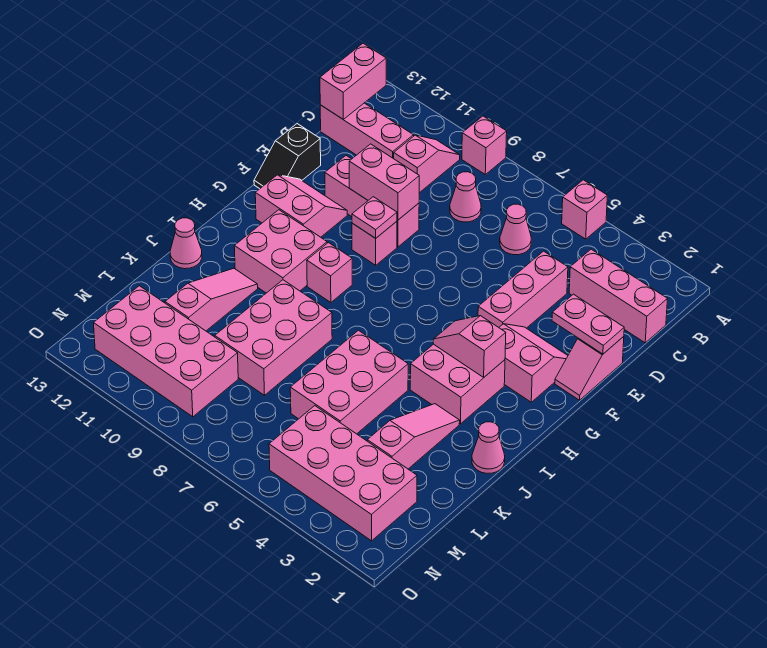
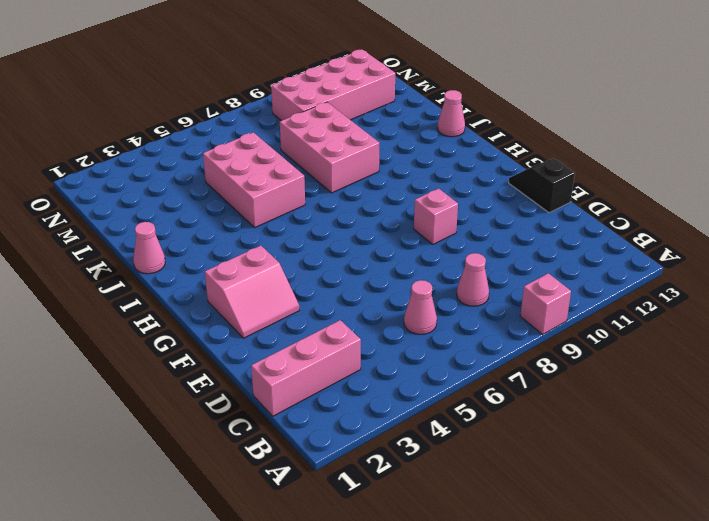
none -> pink 1x1 brick [562,180,607,239]
none -> pink 1x2 slope [394,135,460,193]
none -> pink 1x3 brick [320,103,414,159]
none -> pink 1x3 brick [478,251,568,328]

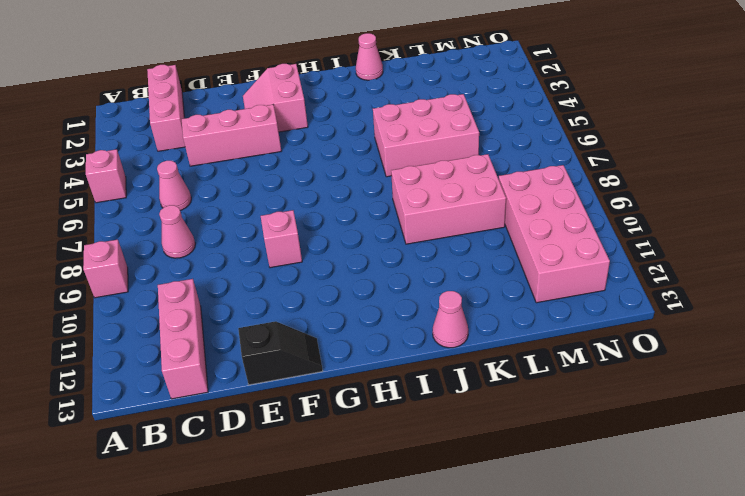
none -> pink 1x2 slope [394,135,460,193]
none -> pink 1x2 slope [555,336,624,400]
none -> pink 1x3 brick [325,156,419,247]
none -> pink 2x2 slope [255,175,347,237]

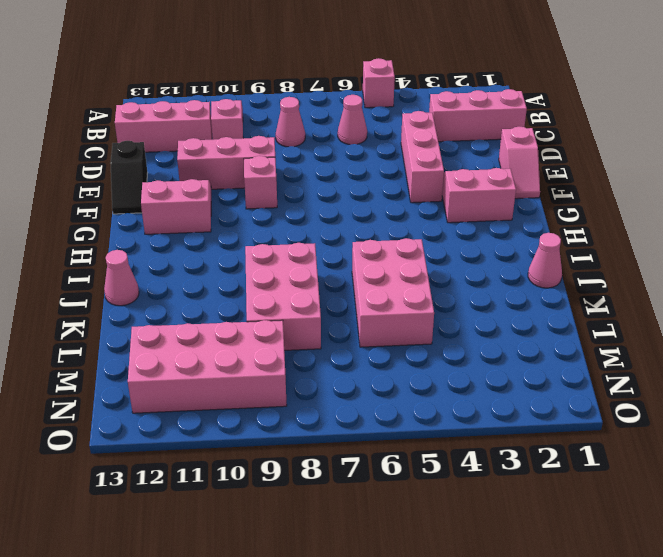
none -> pink 1x1 brick [462,116,507,174]
none -> pink 2x2 brick [410,344,505,424]
none -> pink 1x1 brick [307,243,352,302]
none -> pink 2x2 brick [234,210,327,293]

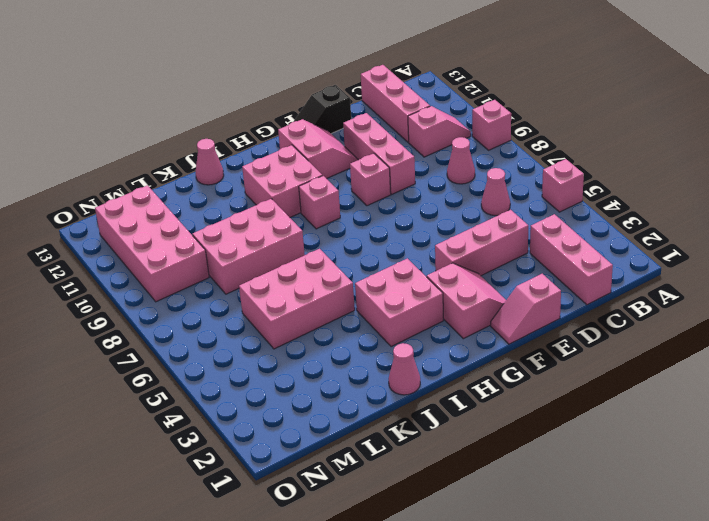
none -> pink 1x3 slope [367,404,460,469]
none -> pink 1x3 slope [165,268,258,331]
none -> pink 2x4 brick [269,406,417,541]
none -> pink 1x2 brick [320,43,386,119]

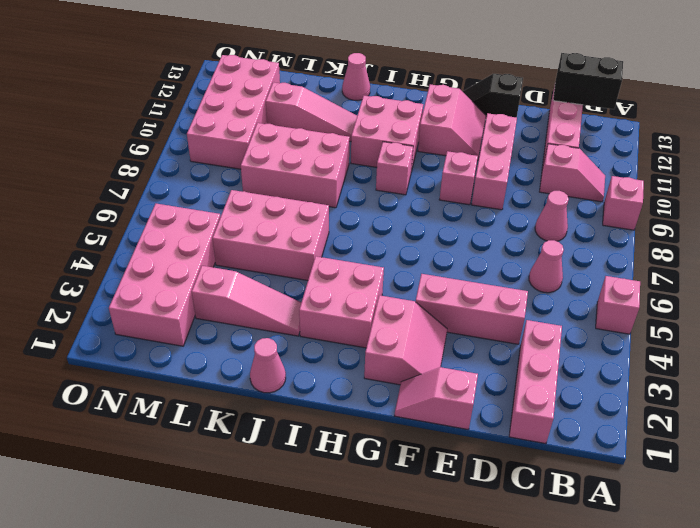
black 1x2 brick [553,53,623,109] -> pink 1x2 brick [320,43,386,119]
none -> pink 1x2 plate [552,294,624,354]
none -> pink 1x2 brick [349,144,419,220]
none -> pink 1x1 plate [352,197,397,238]
none -> pink 1x2 slope [433,316,506,378]

